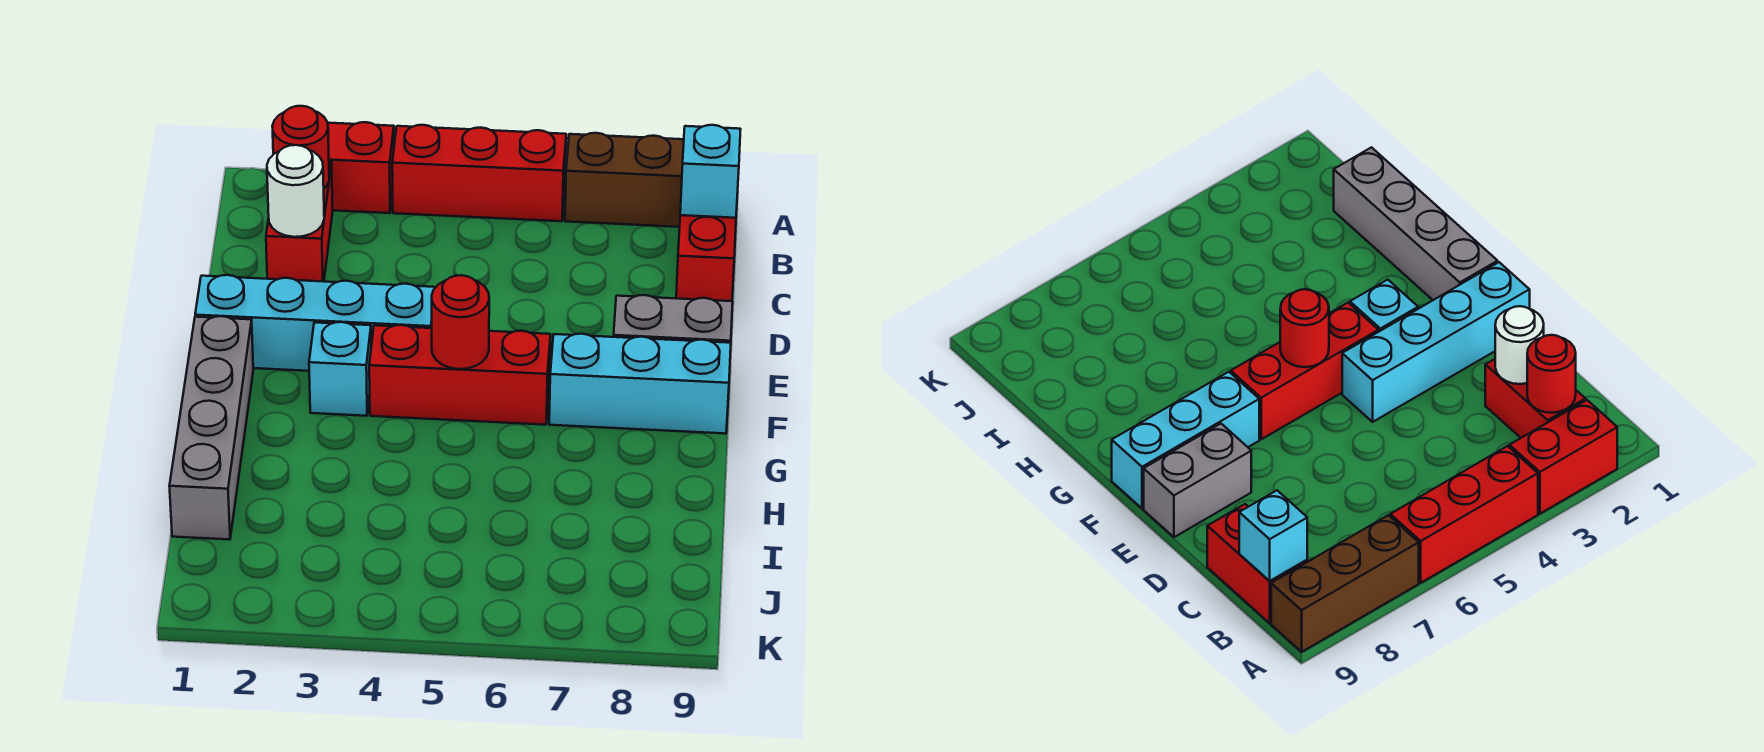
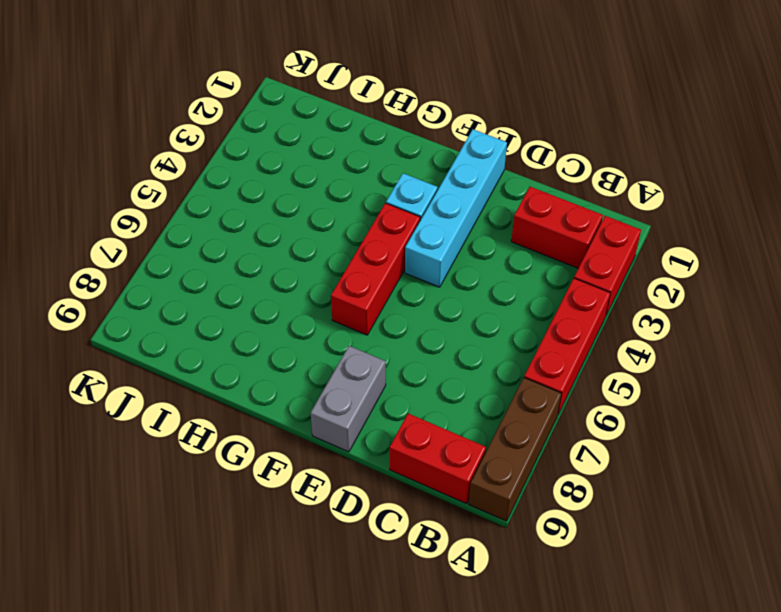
none -> grey 1x4 brick [169,316,253,540]
none -> cyan 1x3 brick [549,334,731,434]
none -> red 1x1 round brick [272,106,329,188]

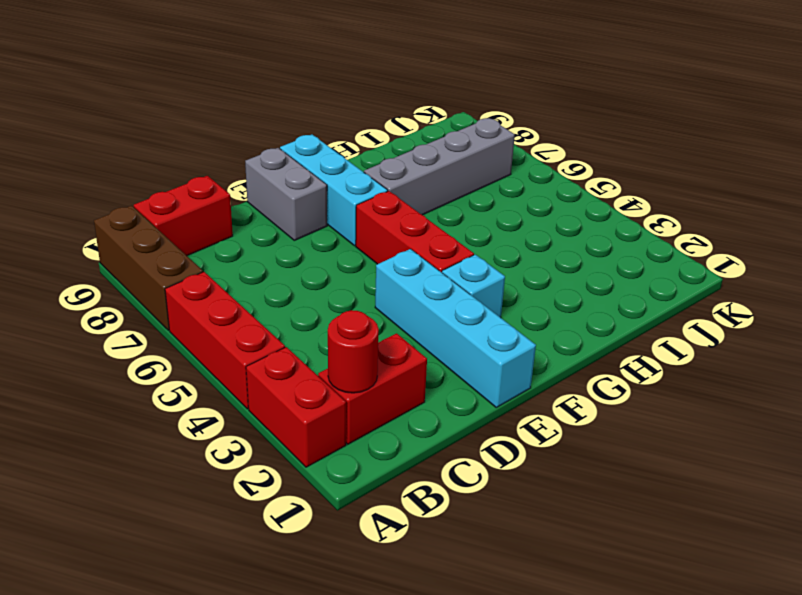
grey 1x4 brick [364,118,515,215] -> grey 1x4 brick moved to [169,316,253,540]
none -> cyan 1x1 brick [680,125,741,218]
none -> white 1x1 round brick [267,145,324,237]
none -> red 1x1 round brick [432,275,489,369]

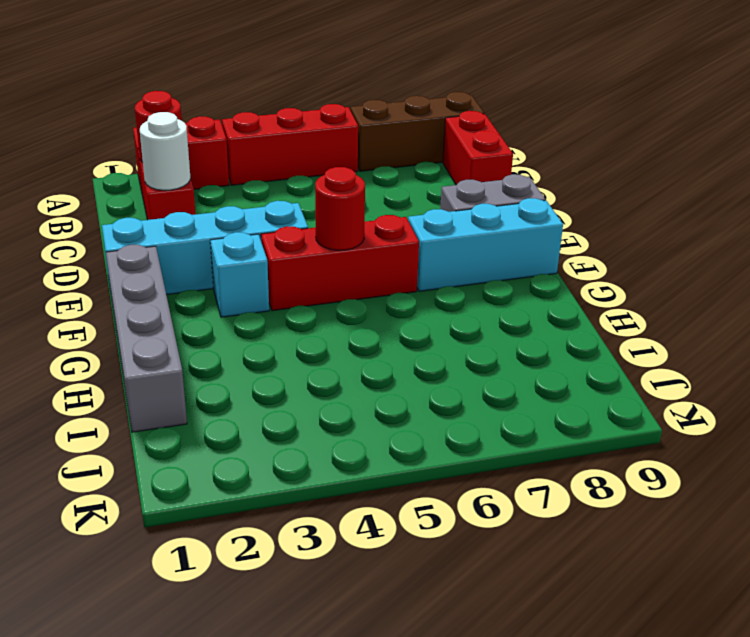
none -> cyan 1x1 brick [680,125,741,218]

